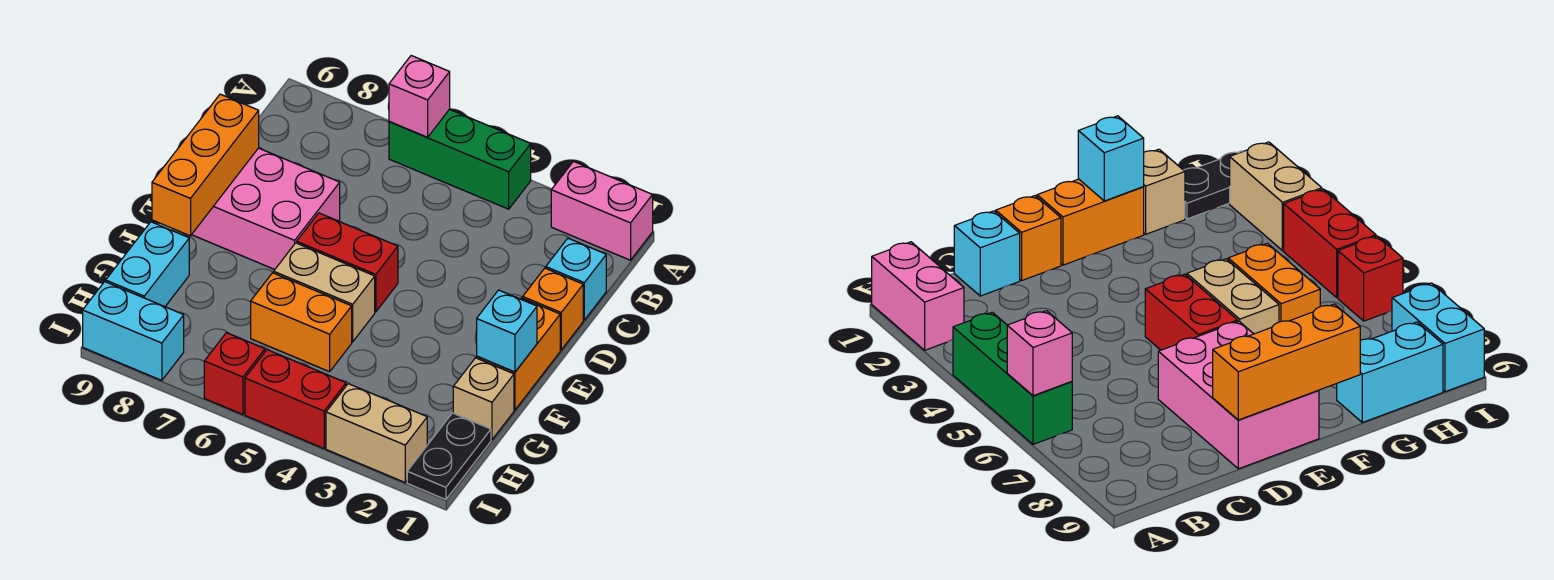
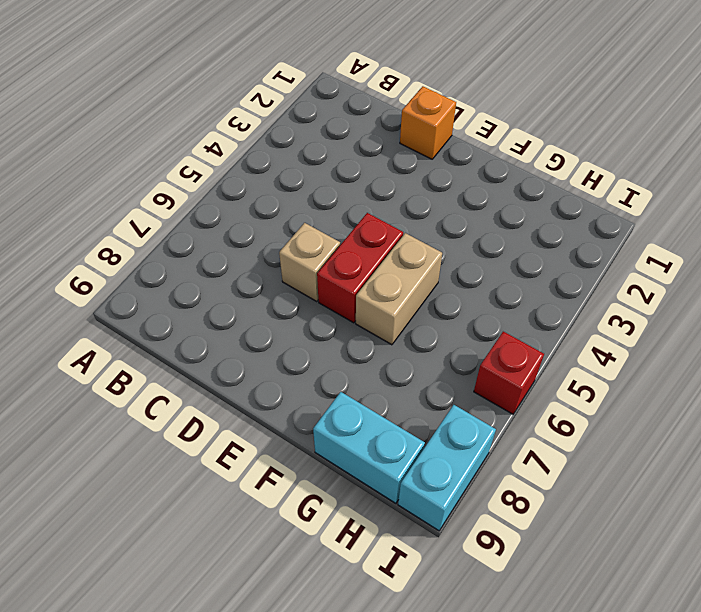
tan 1x1 brick [279,223,340,302] -> tan 1x1 brick moved to [453,358,514,440]
none -> pink 1x2 brick [551,161,653,260]
none -> green 1x3 brick [389,109,531,209]
none -> cyan 1x1 brick [546,238,606,320]

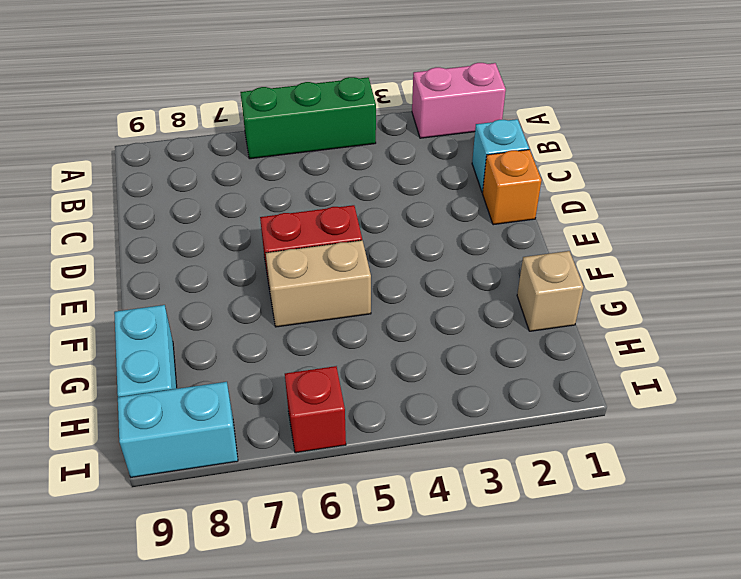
none -> pink 2x3 brick [192,148,340,270]
none -> orange 1x2 brick [477,298,560,410]
none -> orange 1x2 brick [251,273,352,372]

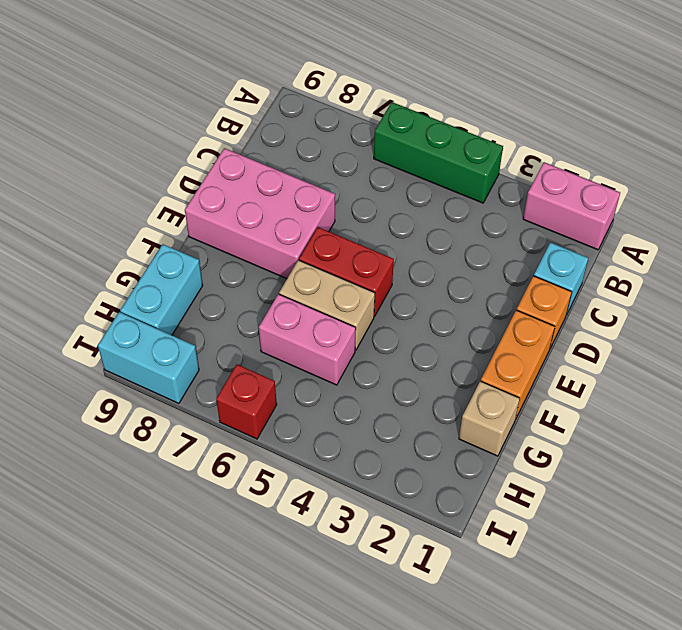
pink 1x2 brick [259,294,356,385] -> orange 1x2 brick [251,273,352,372]
none -> black 1x2 plate [407,413,491,500]
none -> tan 1x2 brick [326,384,427,482]
none -> red 1x2 brick [245,350,346,448]

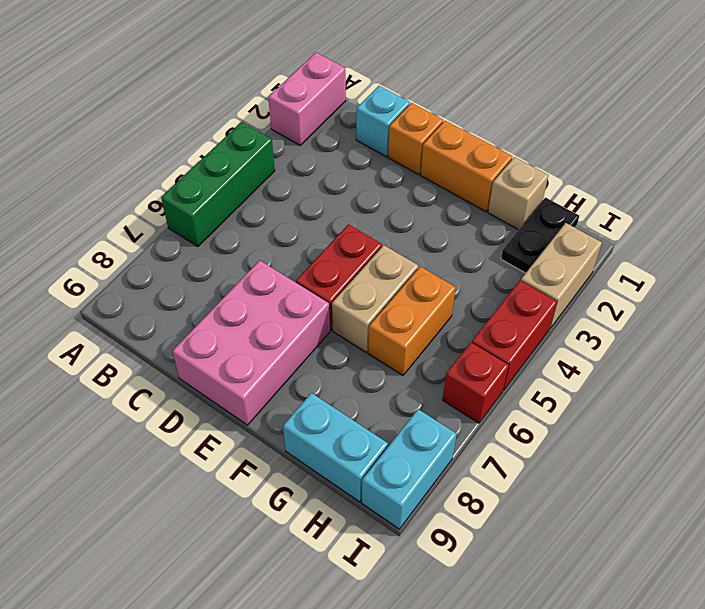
black 1x2 plate [501,198,579,273] -> black 1x2 plate turned to [407,413,491,500]
none -> pink 1x1 brick [389,56,450,137]
none -> orange 1x3 brick [152,94,259,236]
none -> cyan 1x1 brick [477,290,537,372]

